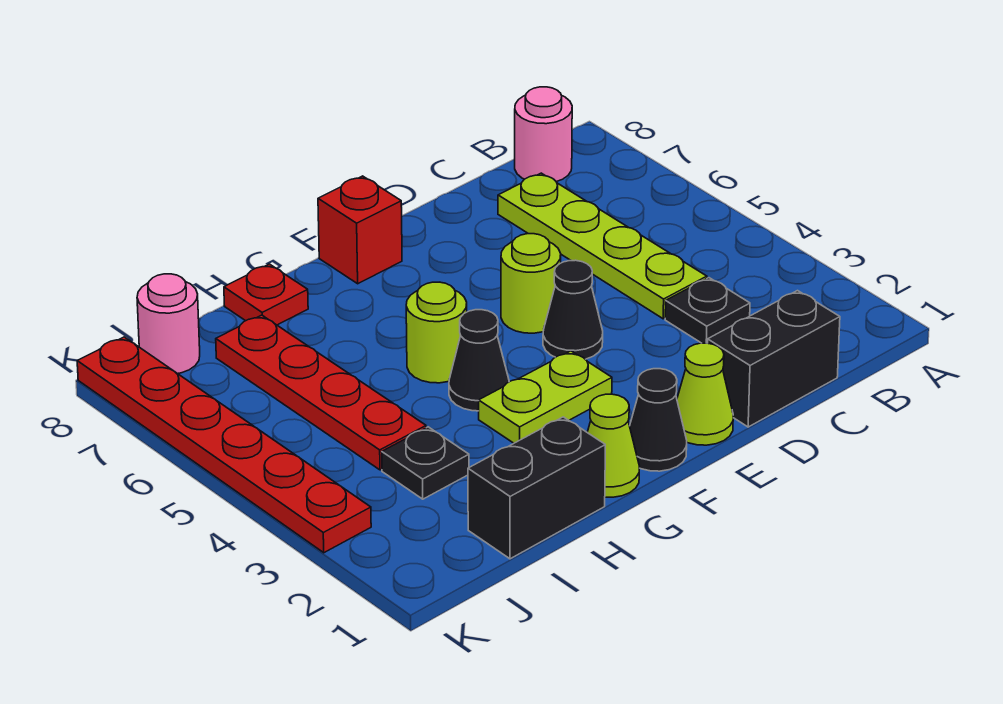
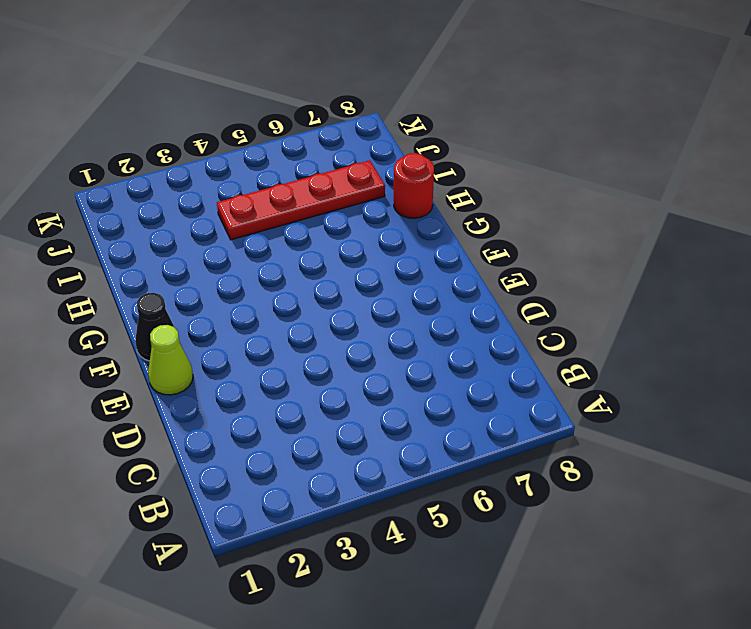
red 1x1 round brick [394,153,434,218] -> red 1x1 plate [224,264,308,325]
none -> pink 1x1 round brick [515,87,572,182]
none -> black 1x2 brick [708,291,840,427]
none -> black 1x1 plate [665,278,750,343]

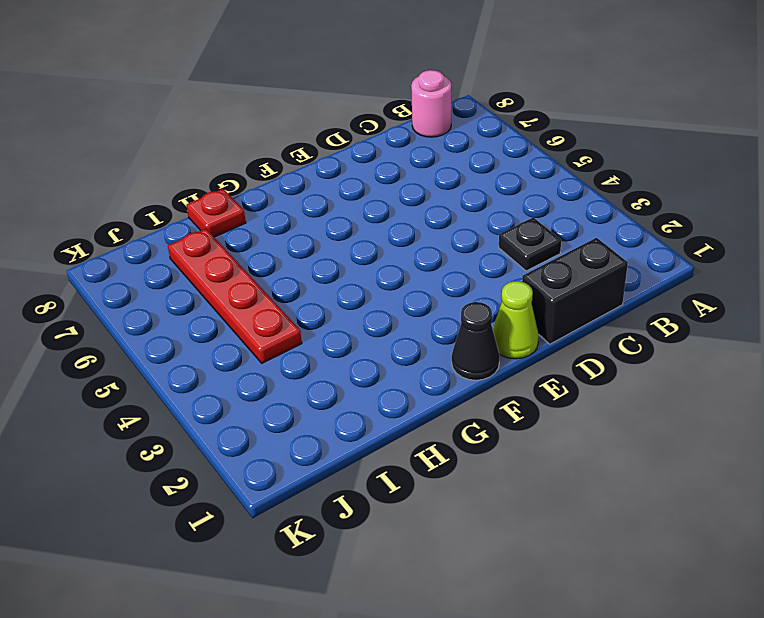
none -> lime 1x4 plate [498,173,707,319]
none -> black 1x1 cone [543,260,603,359]
none -> lime 1x1 round brick [501,234,561,333]

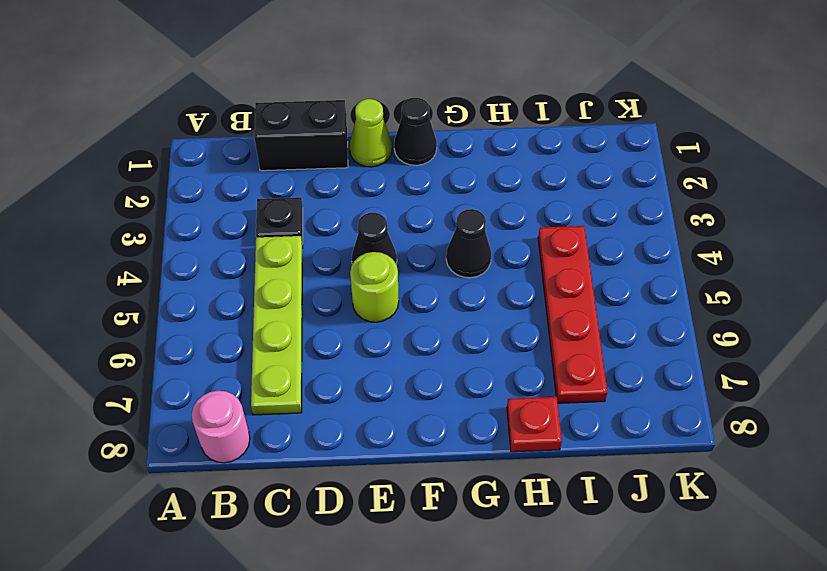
none -> lime 1x2 plate [479,351,612,443]
none -> red 1x1 brick [318,176,402,284]
none -> lime 1x1 cone [587,394,640,497]

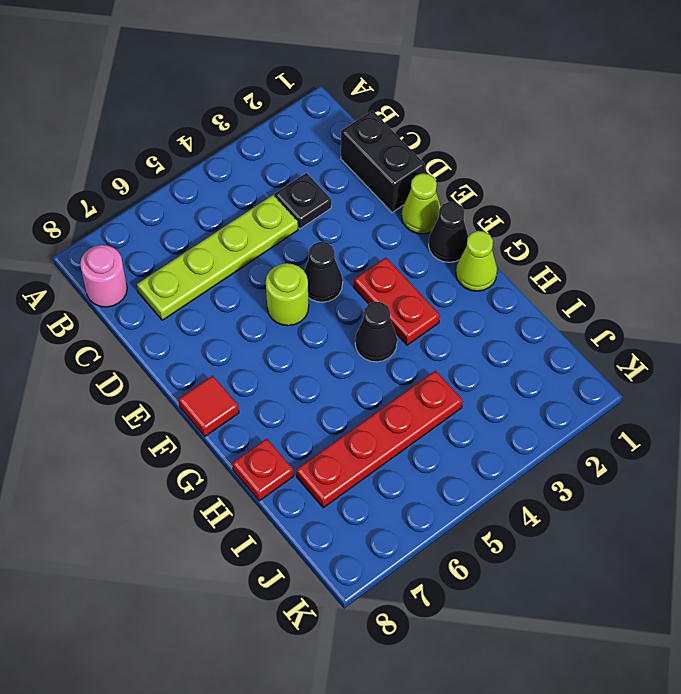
red 1x2 plate [354,258,440,345] -> lime 1x2 plate [479,351,612,443]
red 1x1 tile [178,376,239,436] -> red 1x1 brick [318,176,402,284]
none -> lime 1x1 round brick [406,282,467,383]
none -> black 1x2 brick [468,417,605,559]
none -> black 1x1 plate [382,427,469,499]

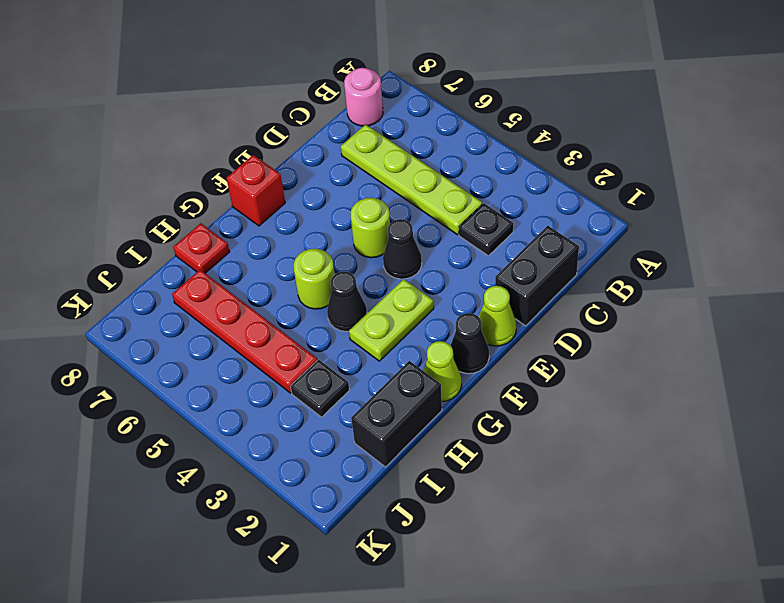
none -> pink 1x1 round brick [137,274,200,374]
none -> red 1x6 plate [77,337,371,553]

